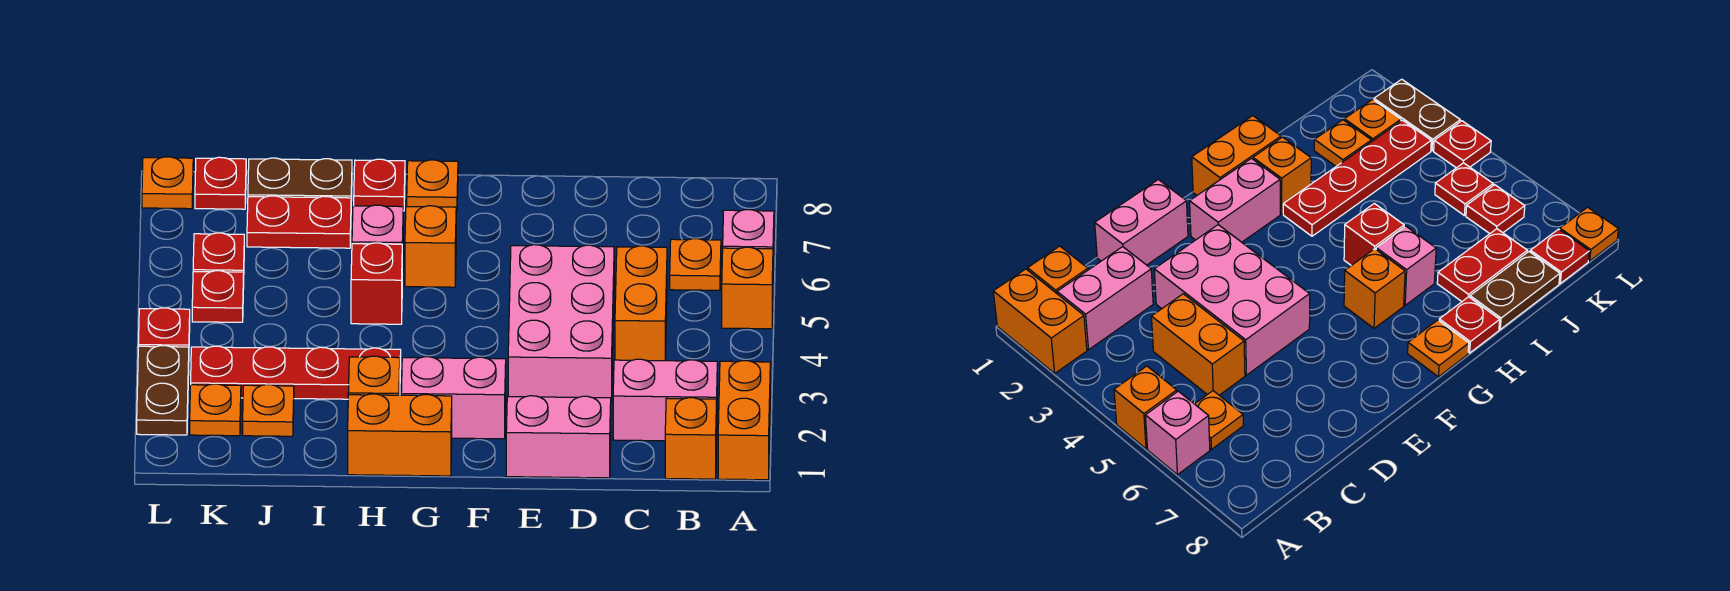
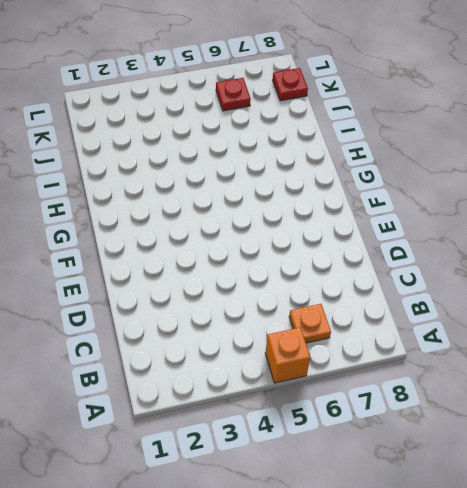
none -> orange 1x2 brick [718,361,770,480]
none -> pink 1x1 brick [723,210,774,273]
none -> orange 1x1 brick [665,398,717,479]

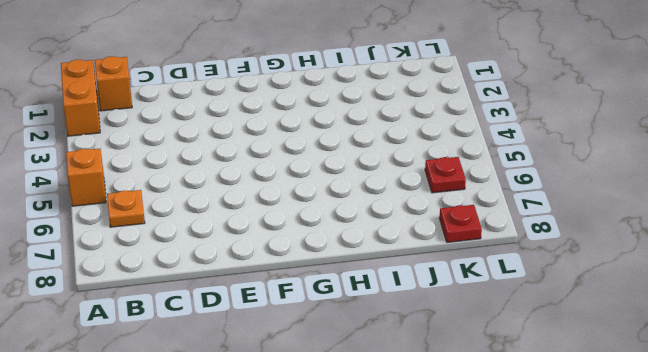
none -> pink 1x1 brick [723,210,774,273]
none -> pink 1x2 brick [613,359,717,441]
none -> orange 1x2 brick [615,246,667,361]

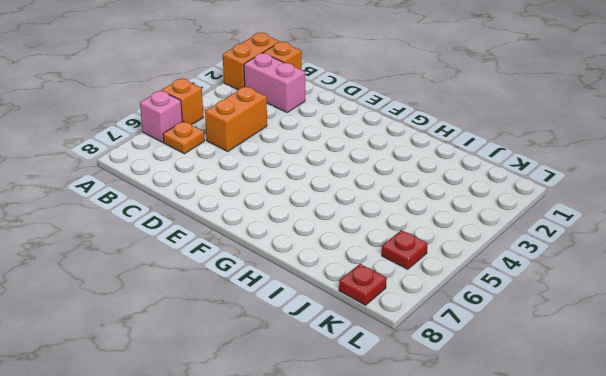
none -> pink 1x2 brick [506,396,611,478]
none -> pink 2x3 brick [508,245,614,402]
none -> pink 1x2 brick [401,357,506,439]

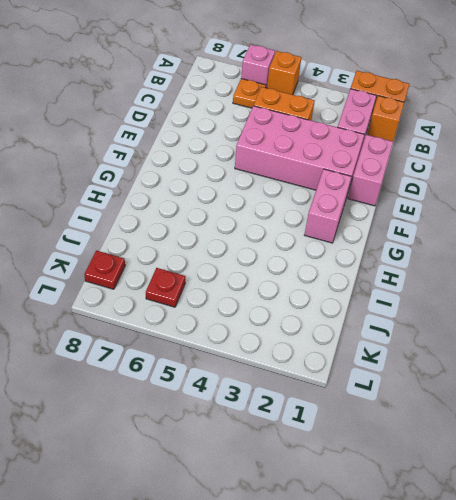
pink 2x4 brick [235,106,364,192] -> pink 2x3 brick [508,245,614,402]
none -> orange 1x2 brick [348,394,452,476]
none -> orange 1x1 brick [405,206,456,287]
none -> orange 1x1 plate [407,160,458,212]

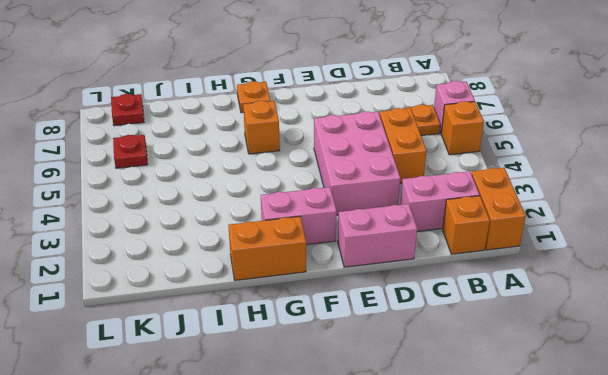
none -> orange 1x1 brick [348,356,400,395]
none -> red 1x4 plate [191,346,401,399]
none -> red 1x1 brick [351,243,402,324]

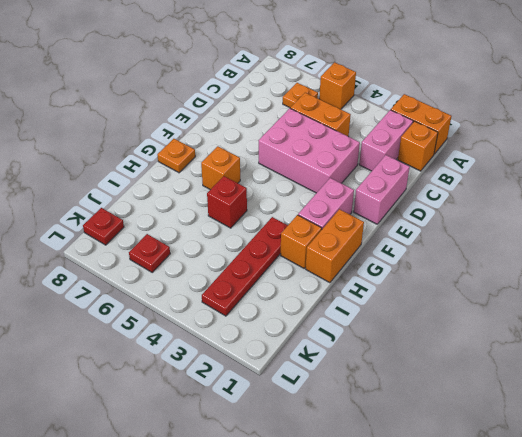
none -> pink 1x1 brick [723,210,774,273]
none -> pink 1x1 brick [352,205,403,284]
none -> red 1x1 plate [354,159,405,211]

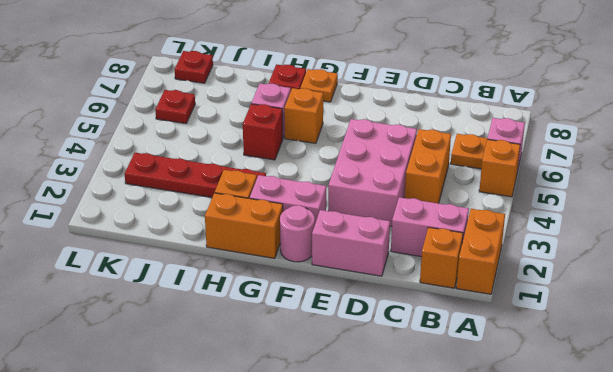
pink 1x1 round brick [280,205,315,262] -> none
none -> red 1x2 plate [247,196,351,248]
none -> brown 1x2 plate [248,158,352,200]
none -> orange 1x1 plate [243,385,294,436]

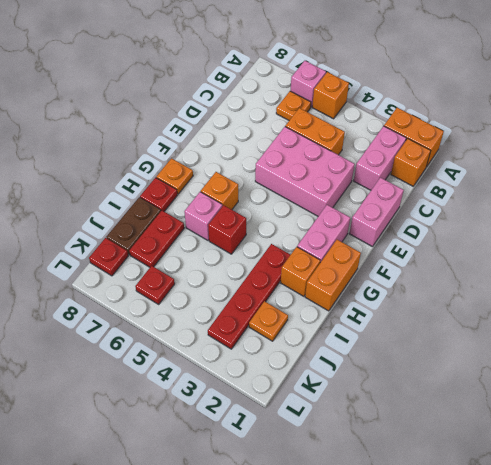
none -> orange 1x1 plate [190,384,241,436]
none -> red 1x1 plate [192,271,244,322]
none -> brown 1x2 plate [137,346,189,435]

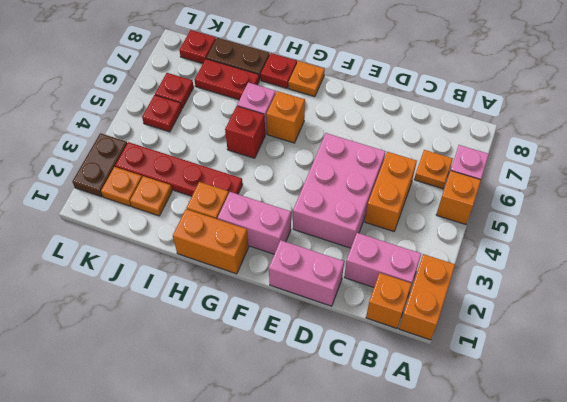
none -> red 1x1 plate [138,308,190,347]
none -> orange 1x1 plate [142,157,193,209]

